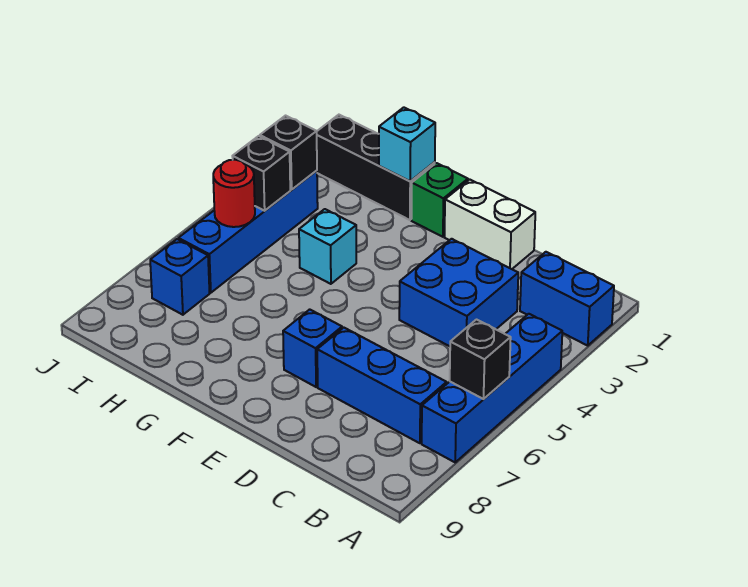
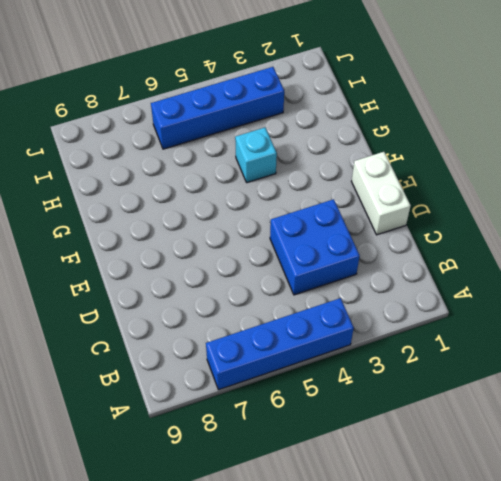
none -> blue 1x2 brick [520,252,614,346]
none -> blue 1x3 brick [317,328,447,443]
none -> blue 1x1 brick [283,309,342,387]

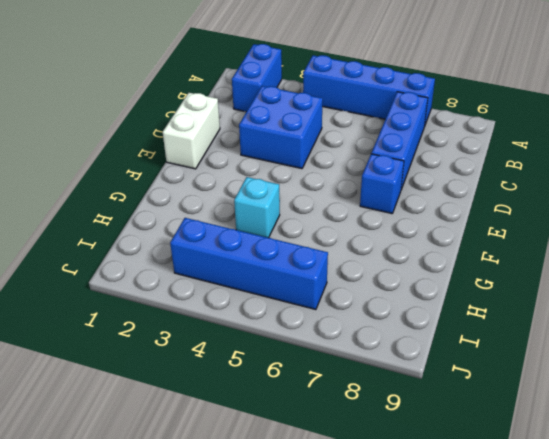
none -> green 1x1 brick [411,163,468,237]
none -> black 1x3 brick [317,115,435,220]
none -> blue 1x1 brick [150,239,210,315]

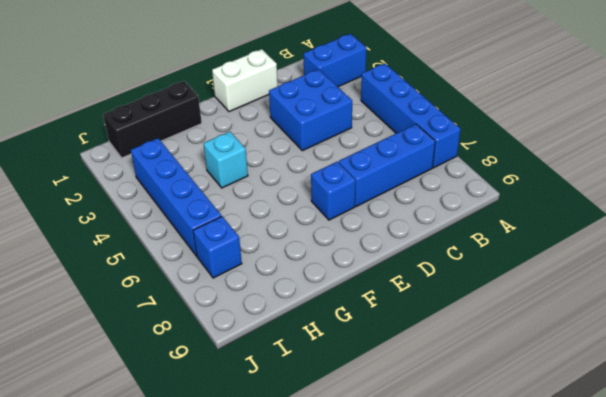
none -> green 1x1 brick [411,163,468,237]
none -> black 1x1 brick [450,320,511,399]
none -> cyan 1x1 brick [379,107,435,181]

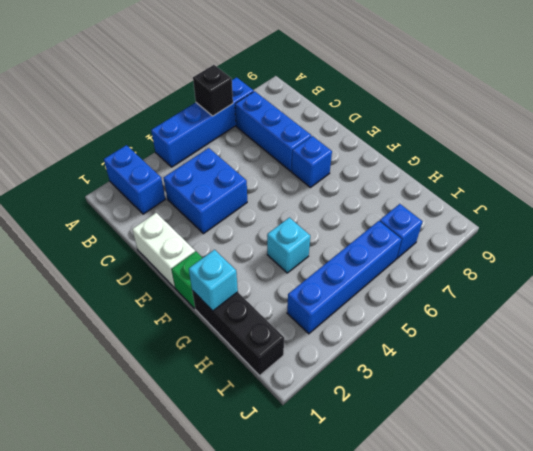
none -> black 1x1 brick [260,116,317,190]
none -> black 1x1 brick [232,136,290,211]
none -> red 1x1 round brick [213,160,255,227]

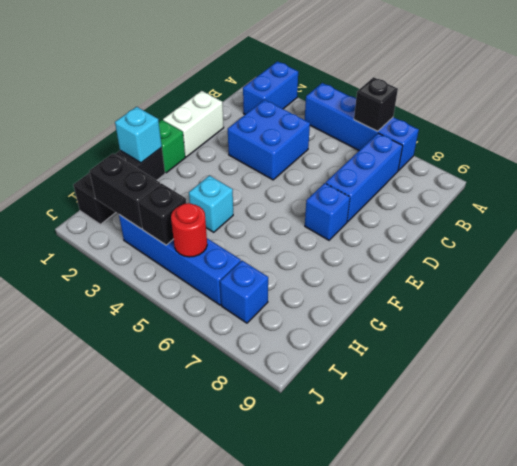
black 1x2 brick [89,154,160,229] -> black 1x1 brick [260,116,317,190]

